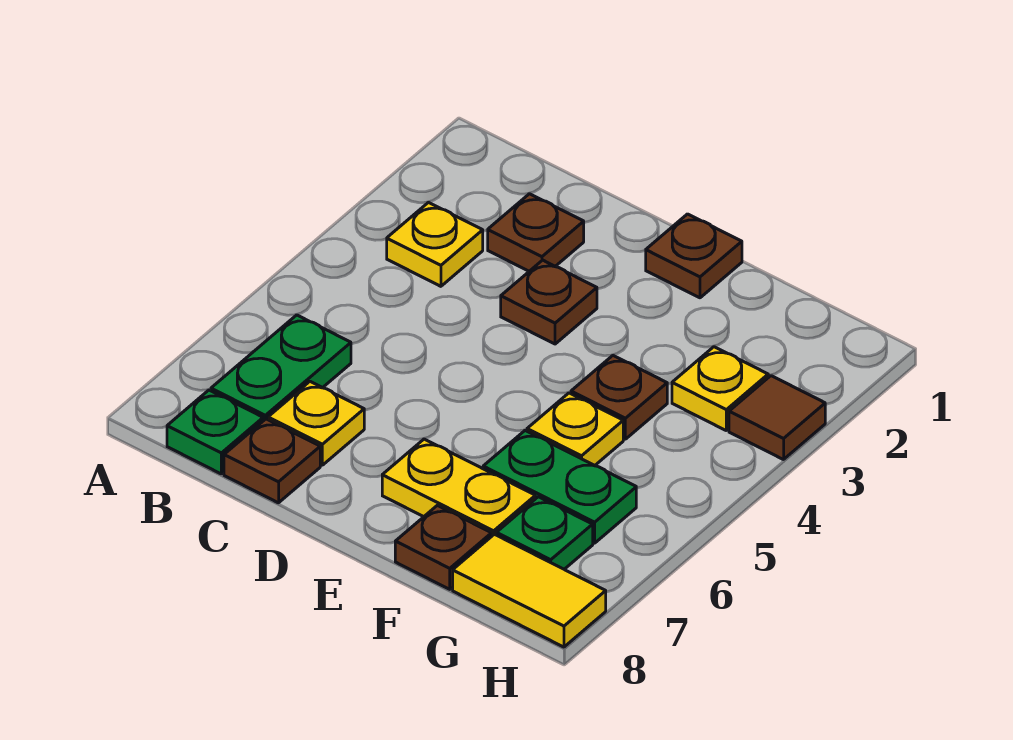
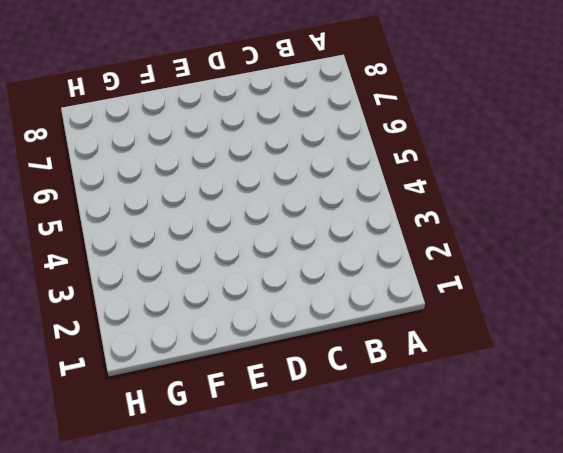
none -> yellow 1x1 plate [387,203,483,286]
none -> green 1x2 plate [211,315,351,421]
none -> green 1x1 plate [167,390,263,474]

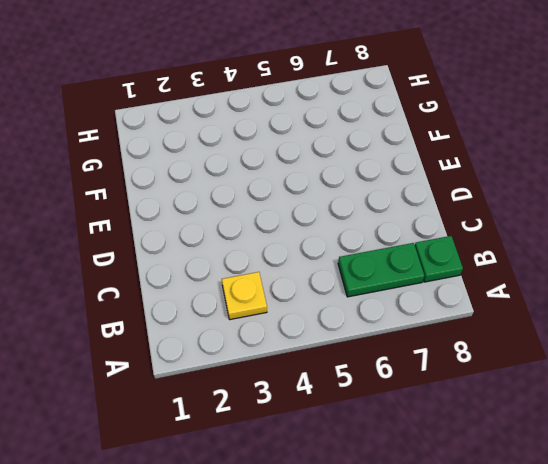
none -> brown 1x1 plate [488,194,584,271]
none -> yellow 1x1 plate [268,382,364,465]
none -> brown 1x1 plate [224,419,320,503]

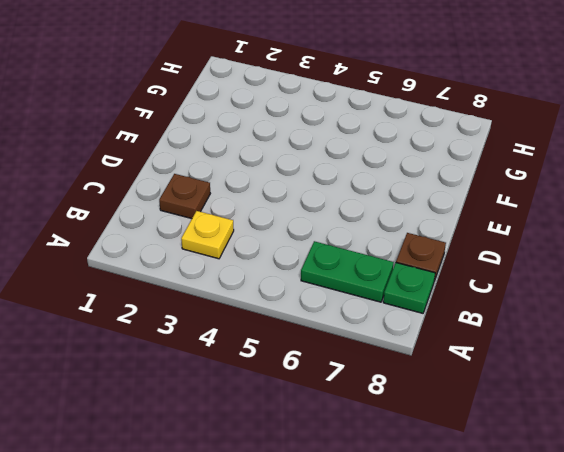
none -> yellow 1x1 plate [268,382,364,465]
none -> brown 1x1 plate [501,260,597,344]
none -> brown 1x1 plate [646,214,742,298]

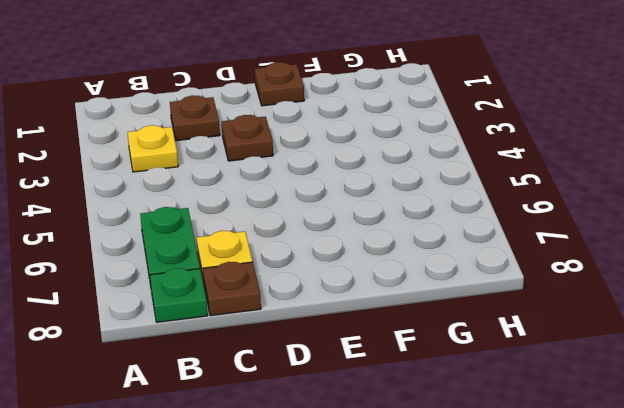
none -> yellow 1x2 plate [382,439,535,536]
none -> brown 1x1 plate [571,356,667,439]
none -> yellow 1x1 plate [527,393,623,465]

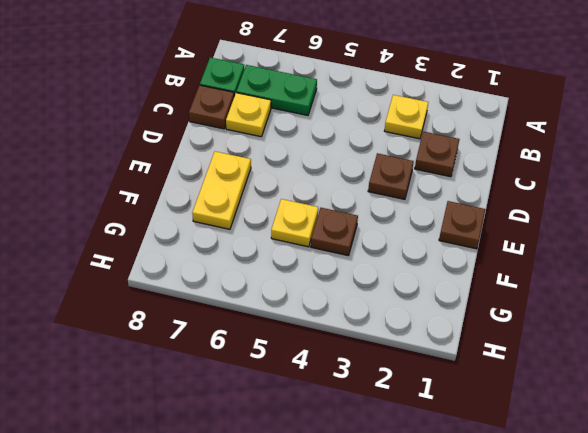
none -> green 1x2 plate [483,431,636,543]
none -> brown 1x1 plate [395,505,492,589]
none -> yellow 1x1 plate [672,347,768,430]

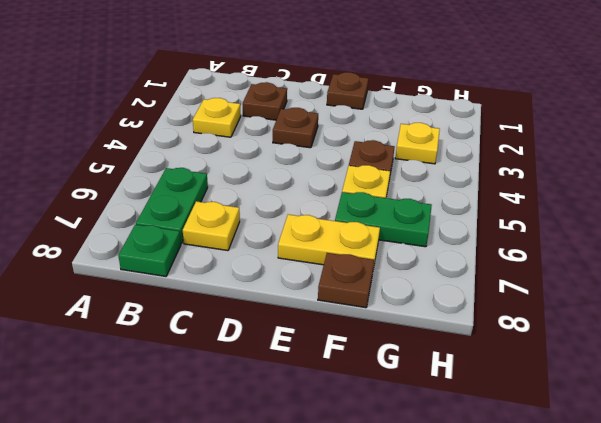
none -> brown 1x1 plate [224,419,320,503]
none -> green 1x1 plate [496,497,593,569]
none -> yellow 1x2 tile [453,534,606,647]

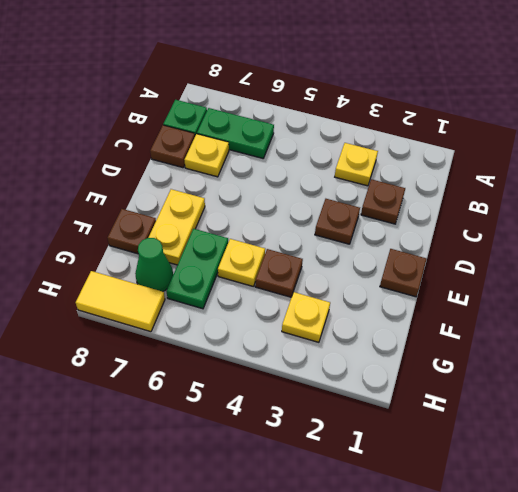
green 1x1 cone [135,238,173,292] -> green 1x1 plate [496,497,593,569]
yellow 1x2 tile [76,271,165,332] -> yellow 1x2 tile turned to [453,534,606,647]
none -> brown 1x1 tile [729,376,825,460]

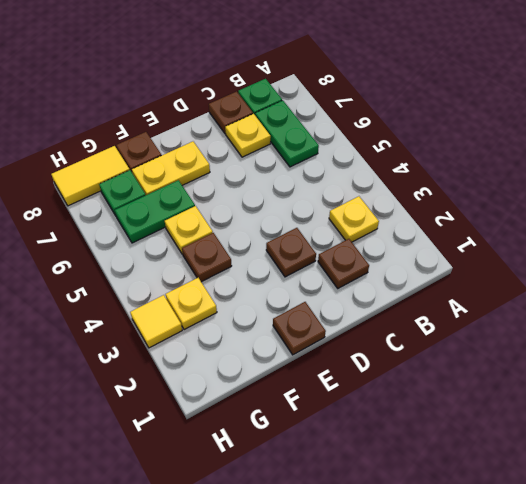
yellow 1x1 tile [130,295,182,348] -> brown 1x1 tile [729,376,825,460]

